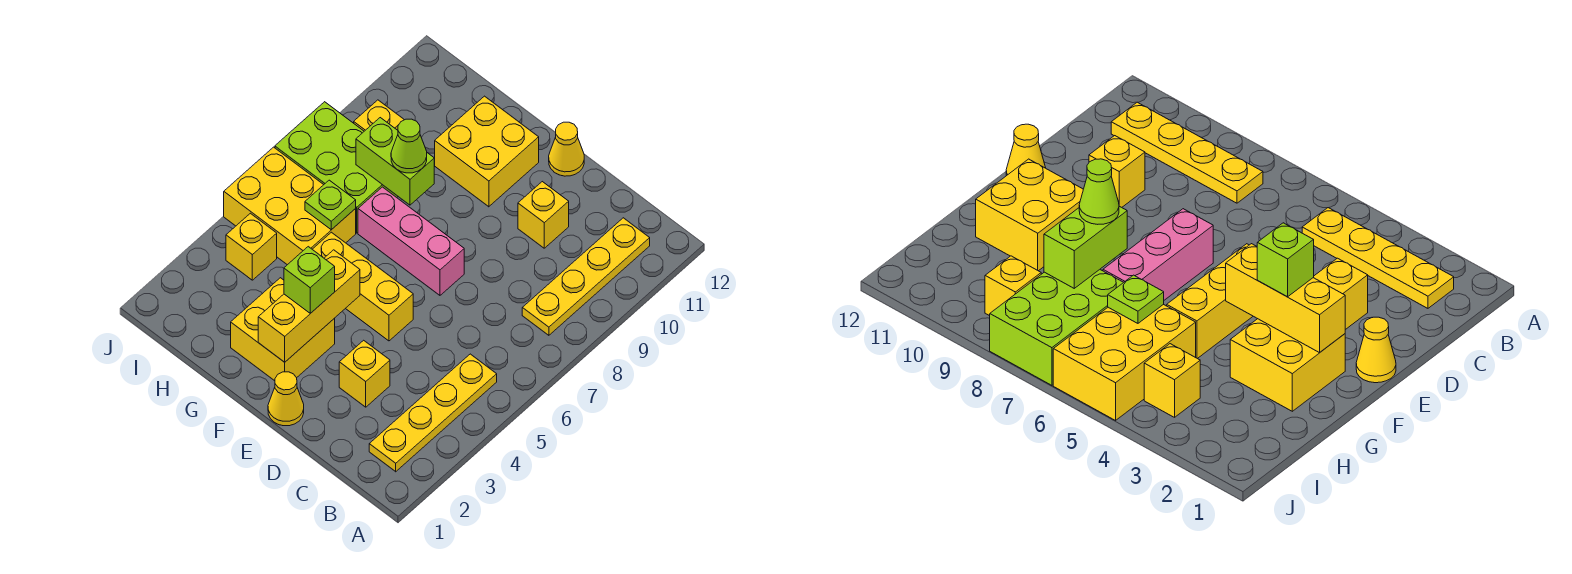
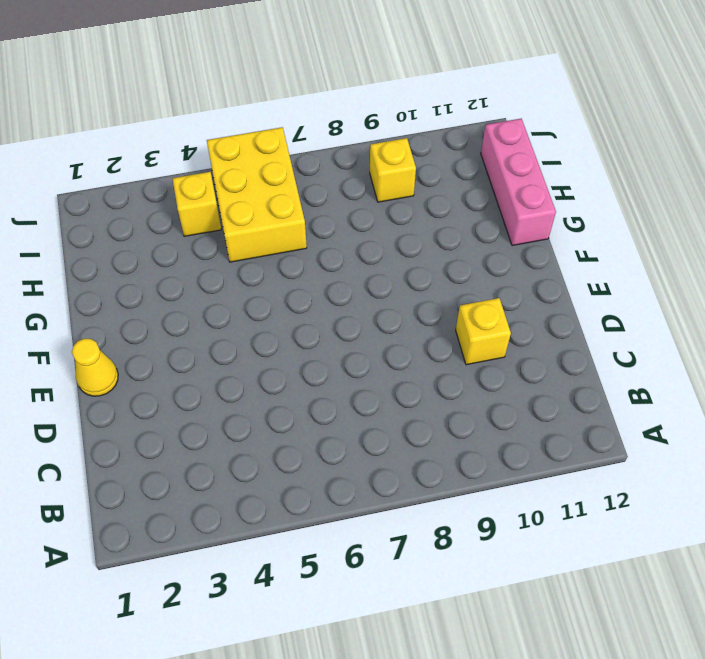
pink 1x3 brick [481,119,556,246] -> pink 1x3 brick moved to [358,187,464,295]
none -> yellow 1x4 plate [369,354,497,472]
none -> yellow 1x4 plate [522,218,650,335]
none -> yellow 1x1 brick [339,340,390,407]

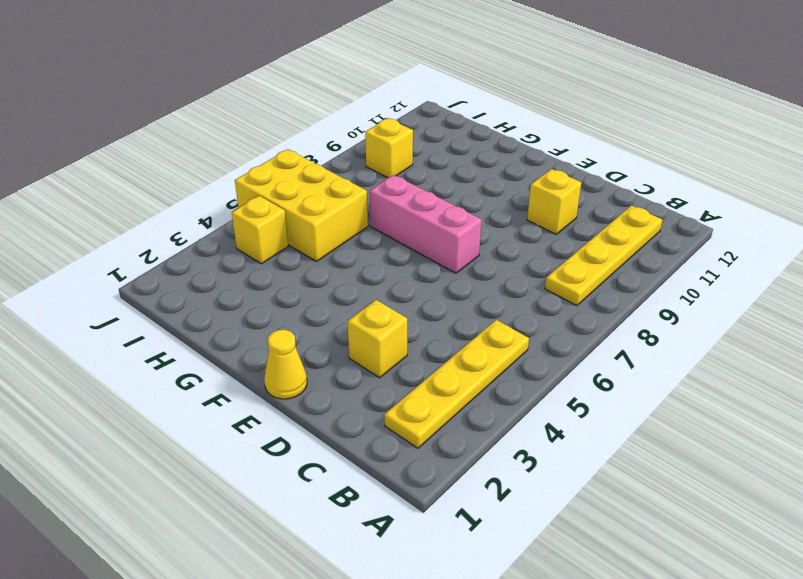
none -> yellow 1x3 brick [312,232,413,341]
none -> yellow 1x1 cone [549,122,584,176]
none -> yellow 2x2 brick [231,278,335,381]

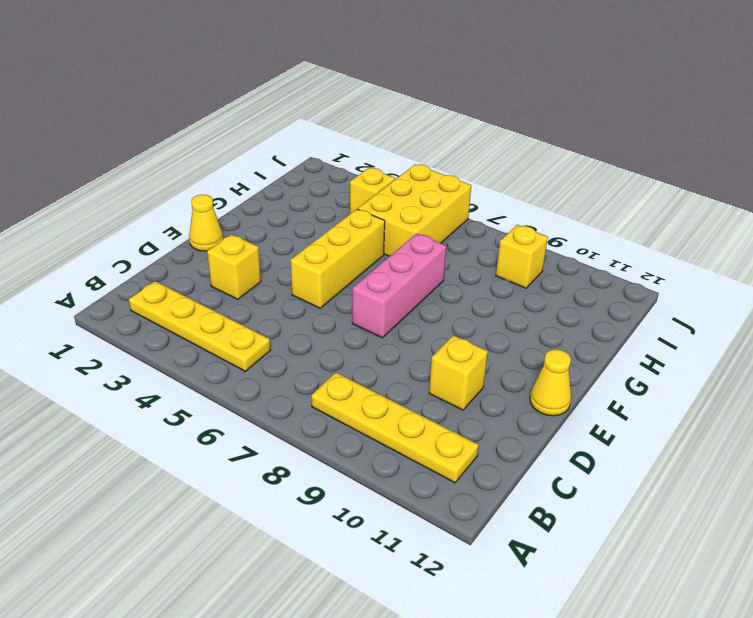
none -> yellow 2x2 brick [231,278,335,381]
none -> yellow 2x2 brick [435,96,539,207]
none -> lime 2x3 brick [275,102,398,233]

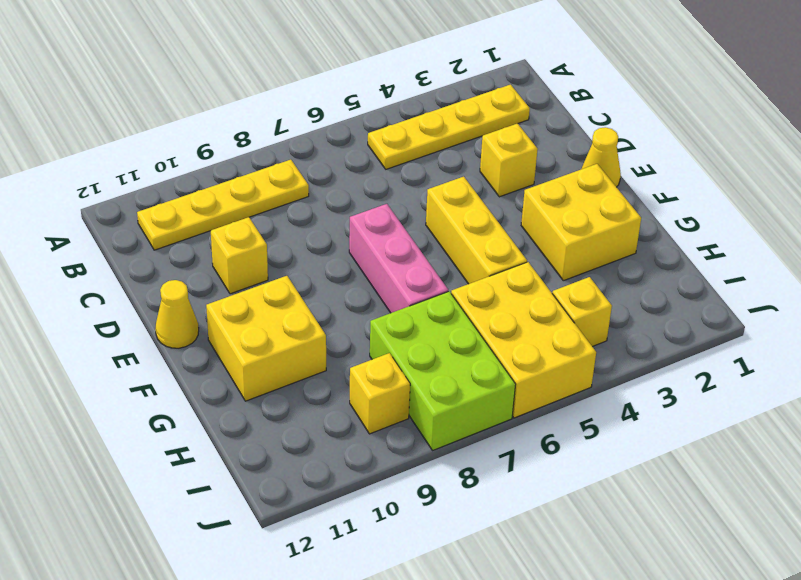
none -> yellow 1x3 brick [258,250,360,362]
none -> lime 1x2 brick [356,118,434,205]
none -> lime 1x1 plate [305,180,356,230]

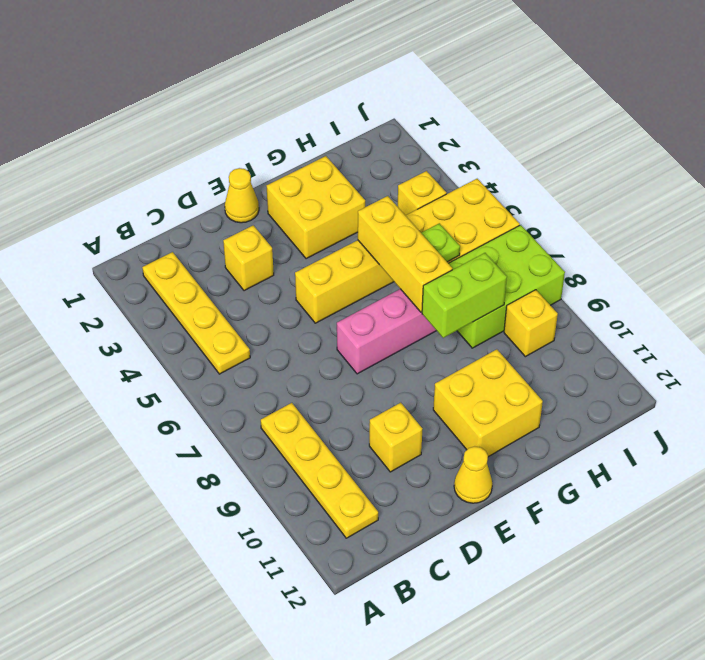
yellow 1x3 brick [358,196,452,312] -> yellow 1x3 brick moved to [258,250,360,362]
none -> lime 1x1 brick [284,247,335,313]
none -> lime 1x1 cone [391,119,427,173]

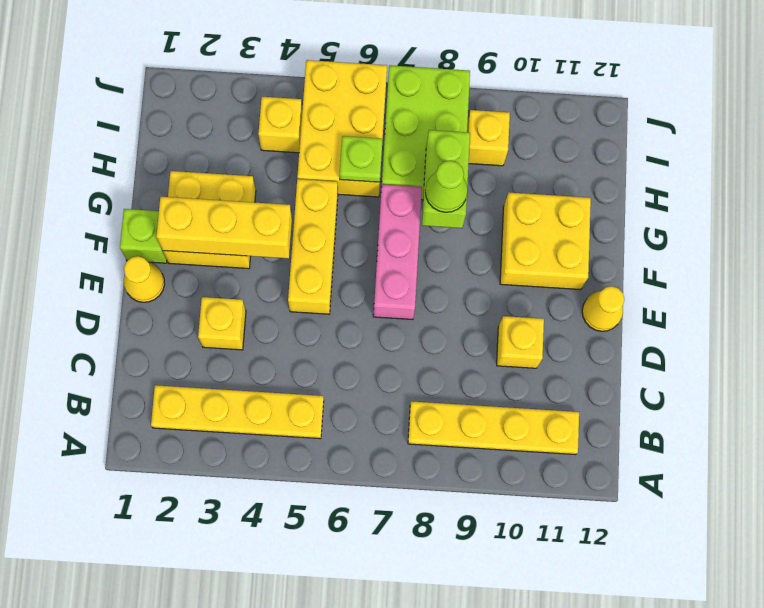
lime 1x1 brick [120,209,167,263] -> lime 1x1 brick moved to [284,247,335,313]

